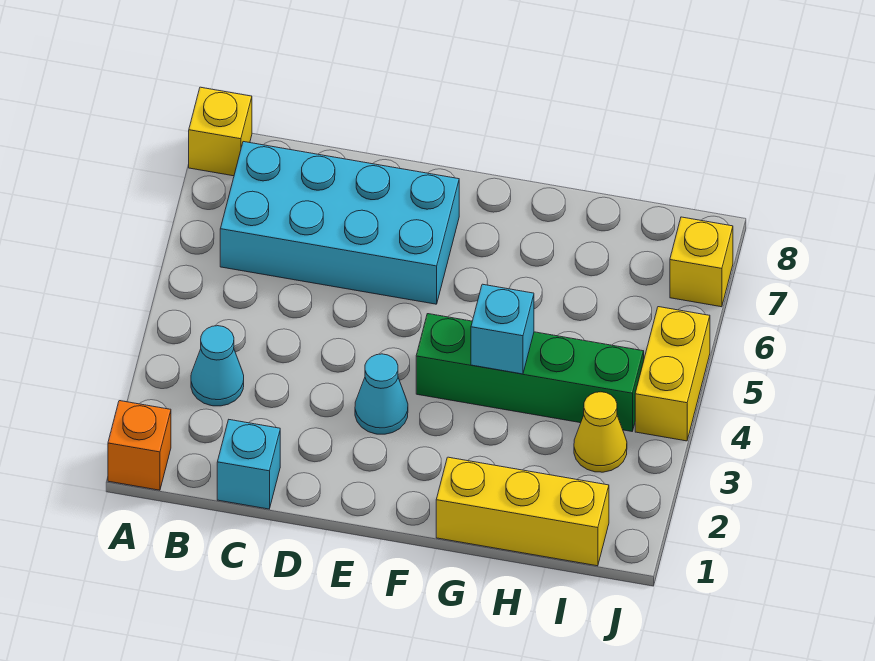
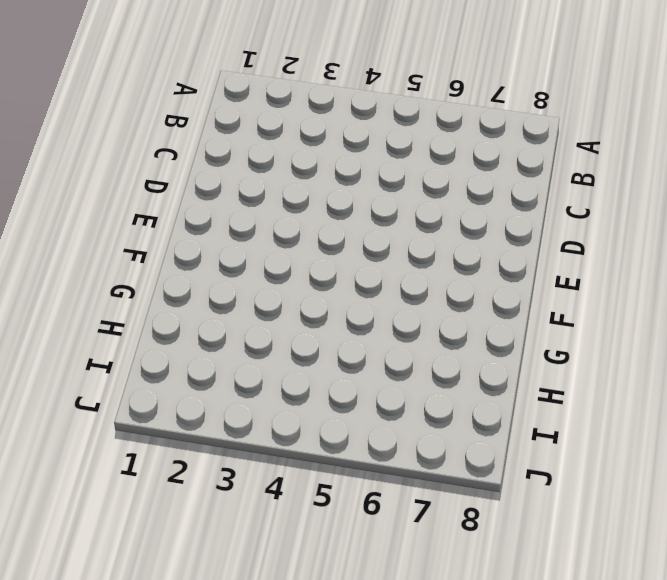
none -> orange 1x1 brick [108,401,171,490]
none -> yellow 1x1 brick [189,87,252,176]
none -> cyan 1x1 cone [191,326,244,406]

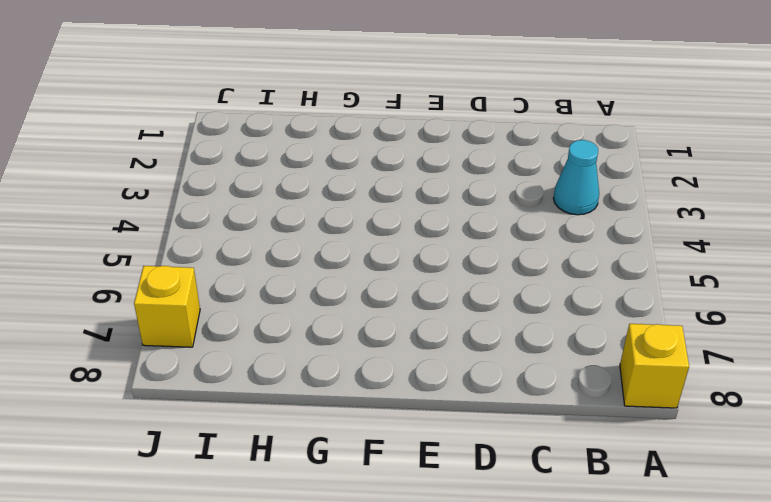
none -> orange 1x1 brick [108,401,171,490]
none -> cyan 2x4 brick [220,142,459,304]
none -> cyan 1x1 brick [217,420,280,509]

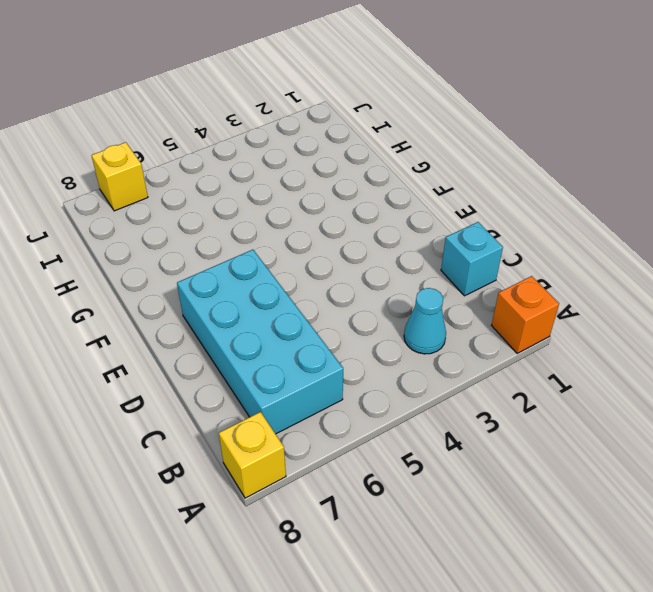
none -> cyan 1x1 cone [355,354,408,434]
none -> green 1x4 brick [416,314,644,431]
none -> yellow 1x3 brick [436,457,609,566]

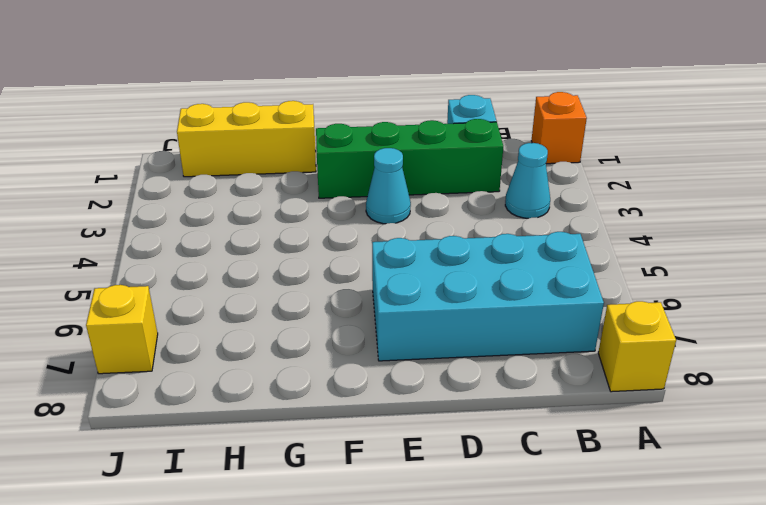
green 1x4 brick [316,119,503,198] -> green 1x4 brick moved to [416,314,644,431]
none -> yellow 1x1 cone [574,392,627,472]
none -> yellow 1x2 brick [635,307,710,441]
none -> cyan 1x1 brick [471,284,534,374]

